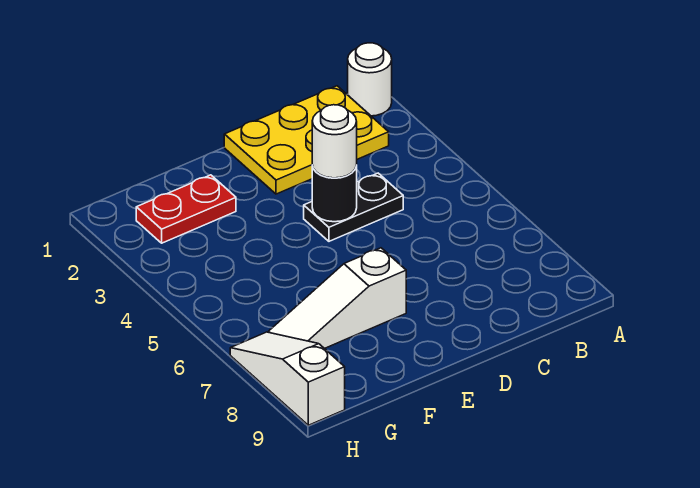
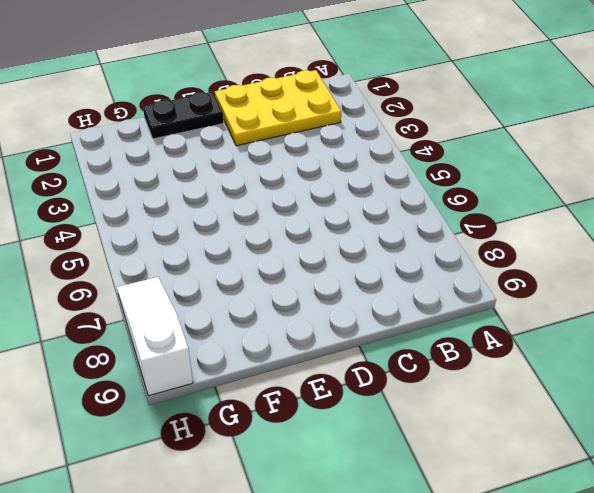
black 1x2 plate [143,92,224,139] -> black 1x2 plate moved to [304,173,403,241]
none -> white 1x1 round brick [347,43,392,116]
none -> white 1x3 slope [269,248,406,349]

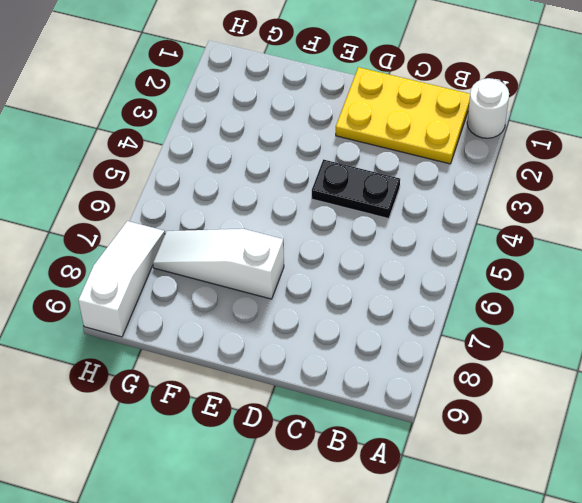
none -> red 1x2 plate [136,175,236,243]
none -> black 1x1 round brick [312,165,357,222]

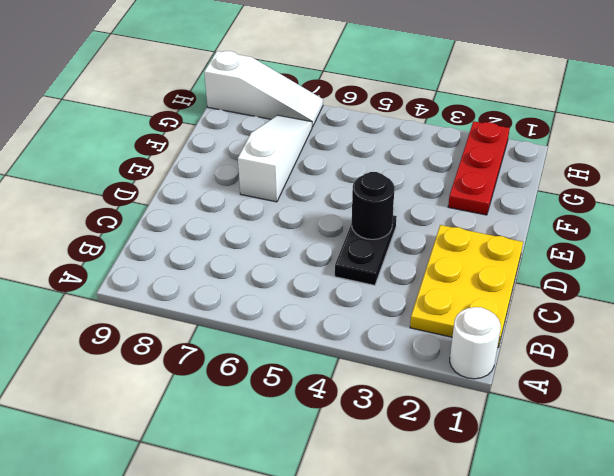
red 1x3 plate [448,121,510,215] -> red 1x2 plate [136,175,236,243]
none -> white 1x1 round brick [312,105,357,178]

